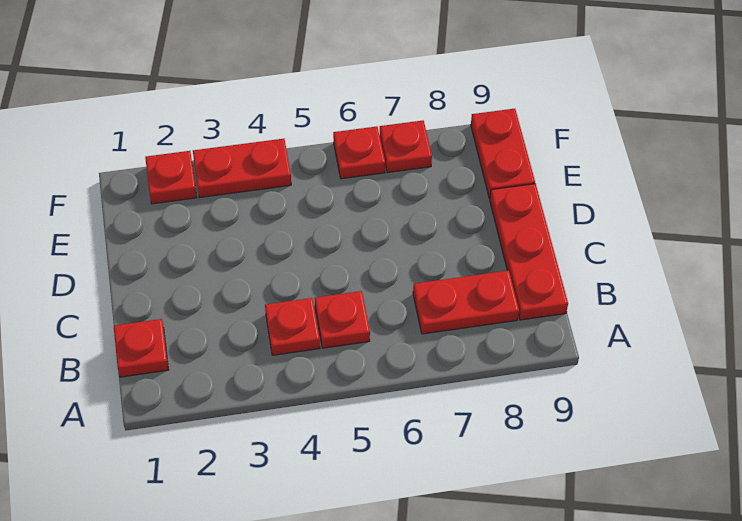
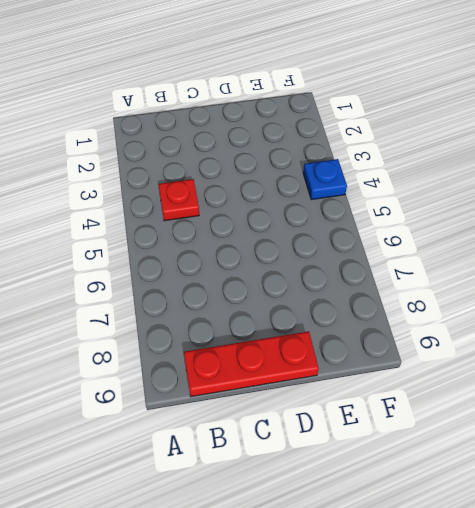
blue 1x1 plate [303,159,347,200] -> red 1x2 plate [193,139,291,198]
none -> red 1x1 plate [114,319,168,377]
none -> red 1x1 plate [315,291,370,348]

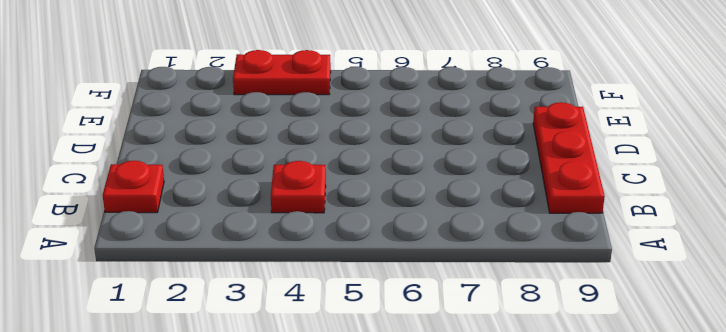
none -> red 1x1 plate [315,291,370,348]
none -> red 1x2 plate [413,270,519,334]

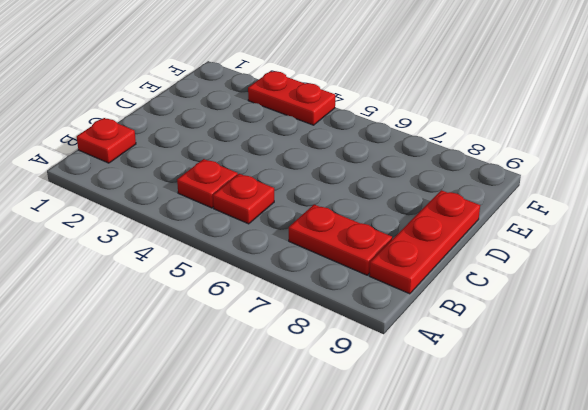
none -> red 1x2 plate [471,109,535,198]
none -> red 1x1 plate [145,151,197,204]

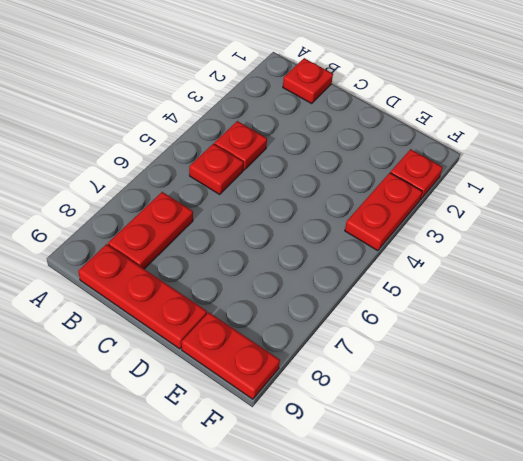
none -> red 1x1 plate [333,126,385,179]
none -> red 1x1 plate [380,121,432,173]

